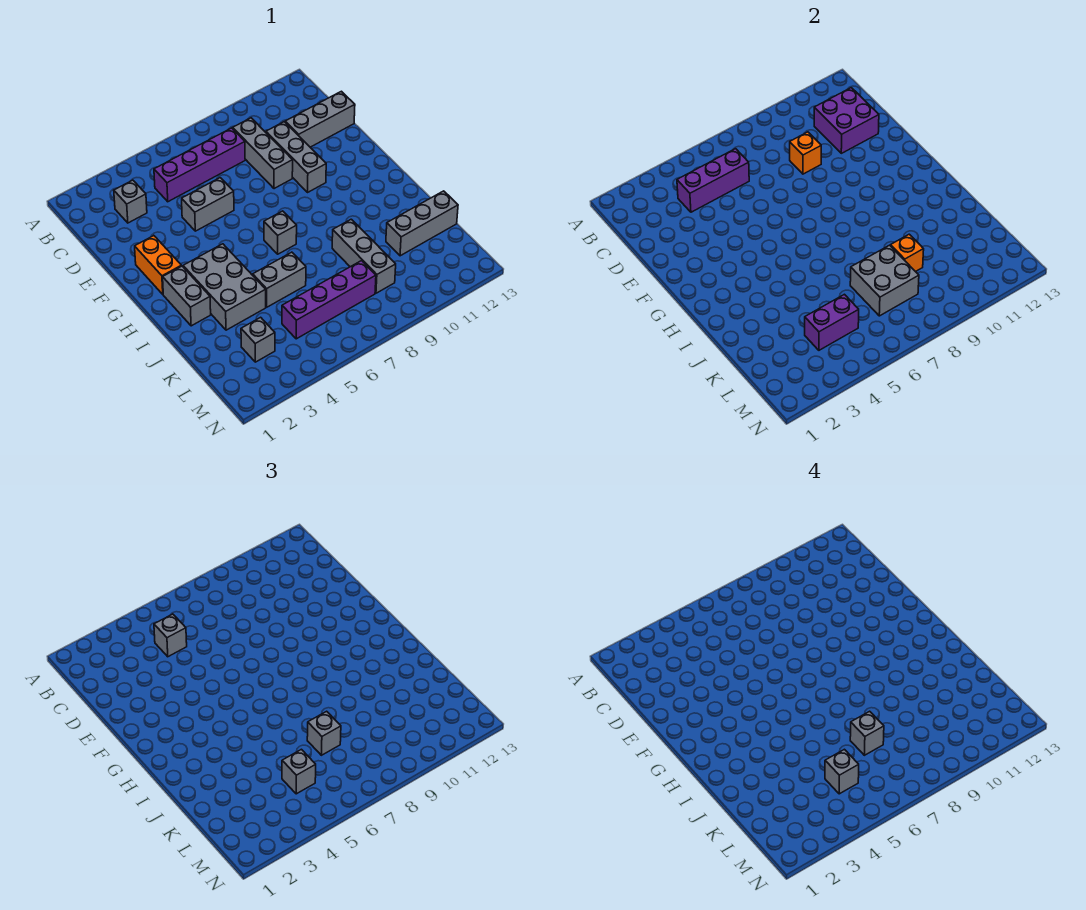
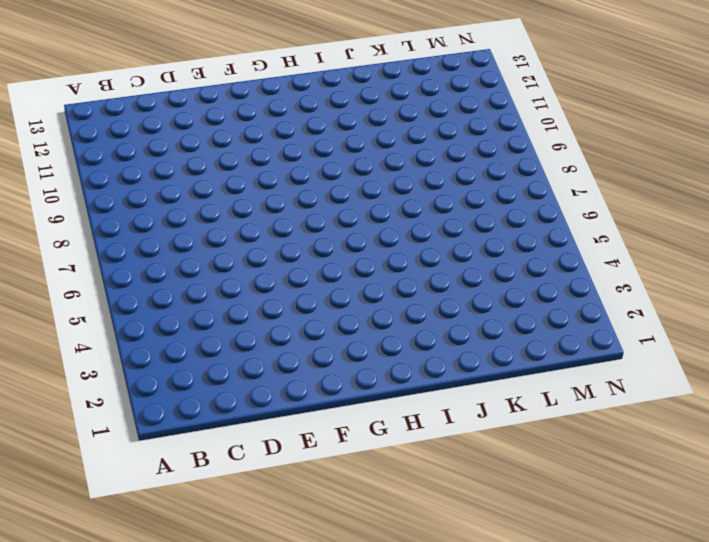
none -> grey 1x1 brick [114,180,147,223]
none -> purple 1x4 brick [154,128,245,202]
none -> grey 1x3 brick [233,118,293,189]

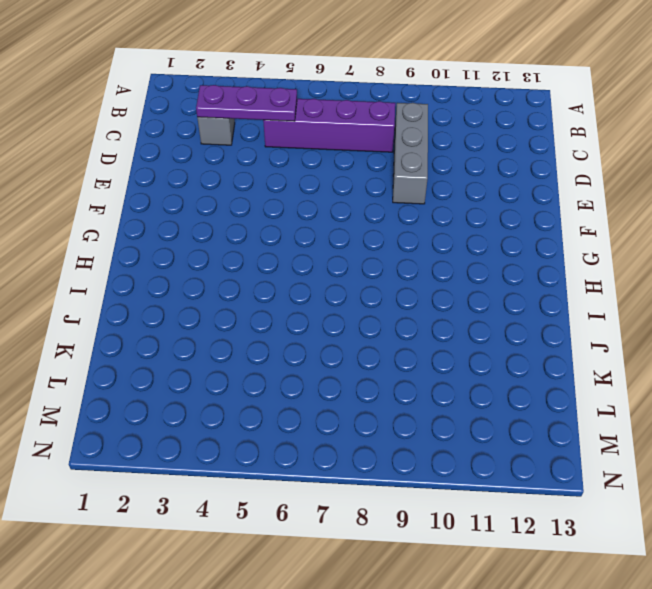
purple 1x3 plate [196,85,297,121] -> purple 1x3 brick [677,149,749,212]
none -> grey 1x3 brick [266,122,326,192]
none -> grey 1x3 brick [285,91,355,147]
none -> grey 1x2 brick [182,178,234,231]

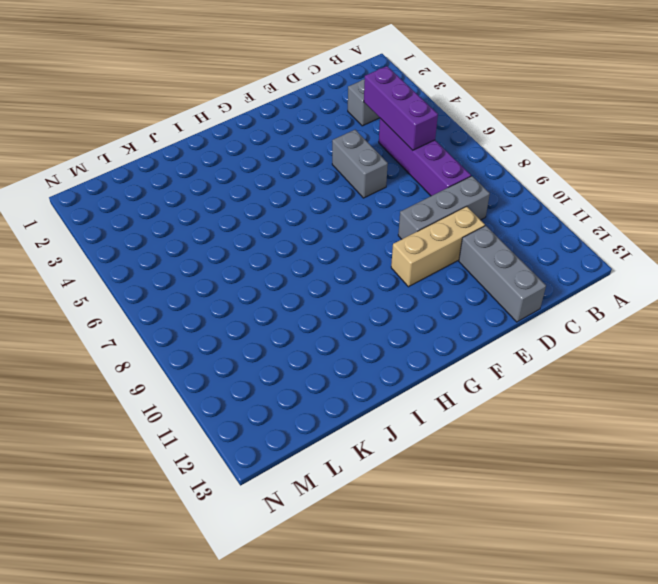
tan 1x3 brick [391,206,485,287] -> grey 1x3 brick [266,122,326,192]
none -> orange 1x2 brick [135,236,181,294]
none -> grey 1x2 brick [163,266,211,326]
none -> grey 2x3 brick [183,244,266,330]

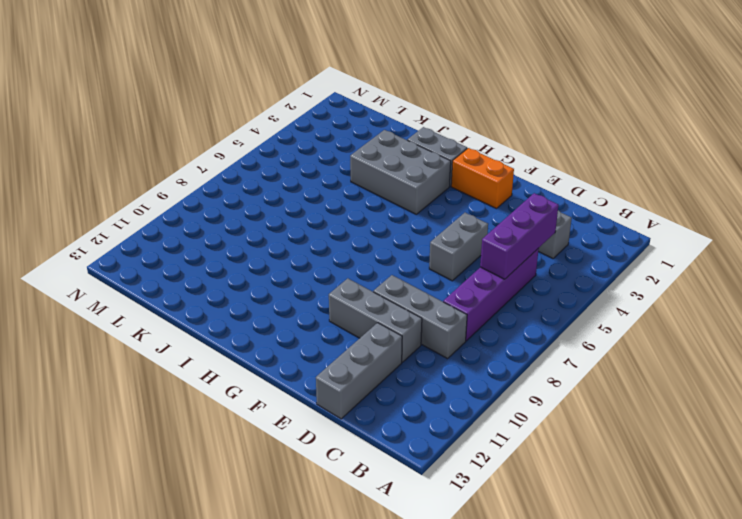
none -> grey 1x1 brick [264,211,297,254]
none -> grey 1x2 brick [253,252,306,307]
none -> grey 1x3 brick [332,219,396,293]

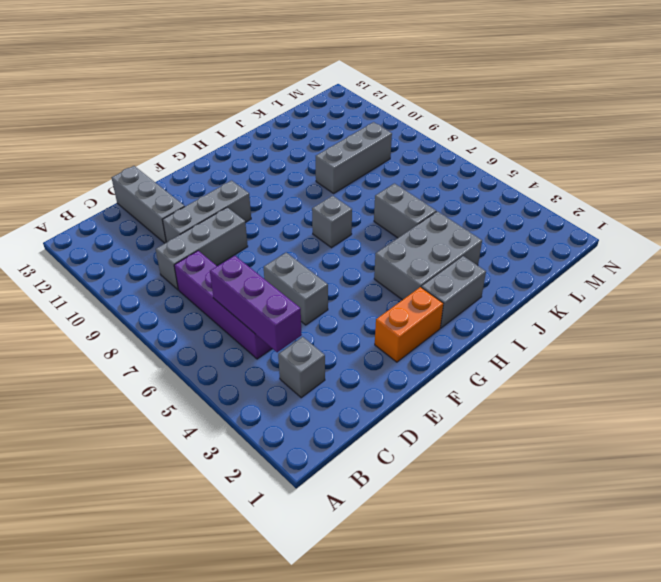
none -> grey 1x3 brick [386,191,458,256]
none -> grey 1x1 brick [241,317,275,362]
none -> purple 1x4 brick [282,261,376,339]

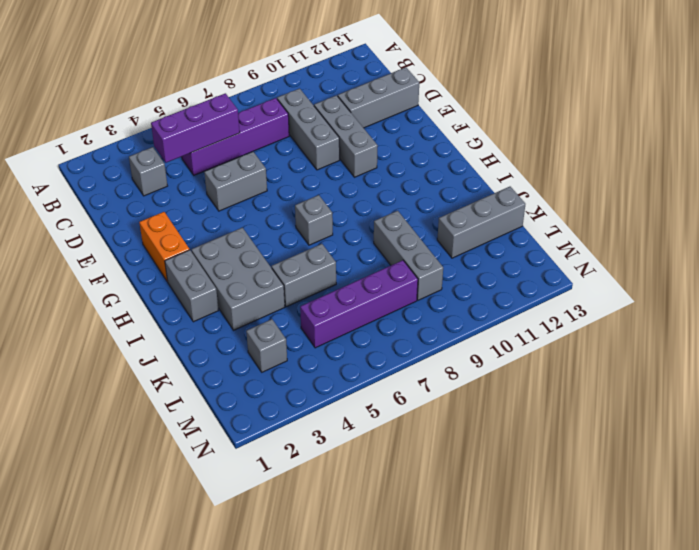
none -> purple 2x2 brick [814,88,879,153]
none -> orange 1x1 brick [790,132,821,174]
none -> grey 2x2 brick [850,245,919,316]

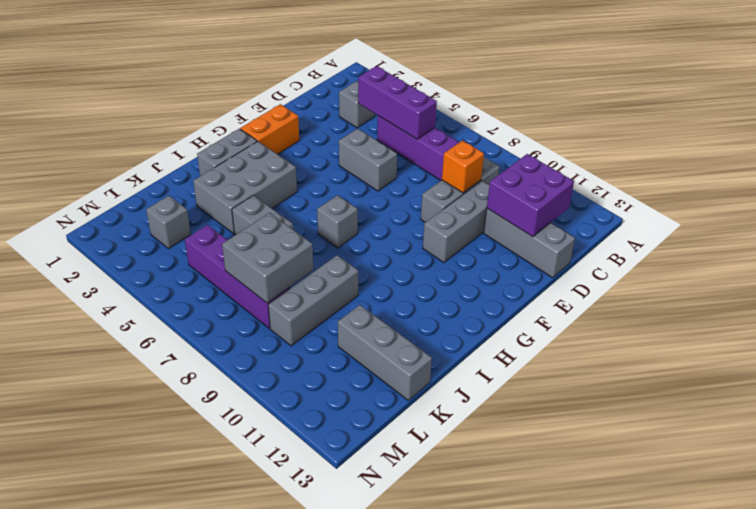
none -> orange 1x1 brick [891,234,924,272]
none -> purple 1x2 brick [805,294,859,350]
none -> grey 1x1 brick [154,614,187,657]

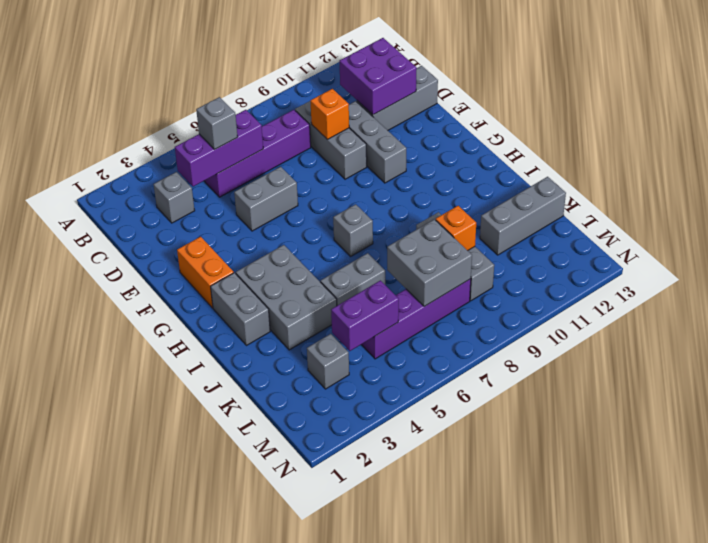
none -> grey 1x1 brick [307,711,341,755]
none -> grey 1x1 brick [282,749,316,794]
none -> grey 1x1 brick [850,711,884,755]

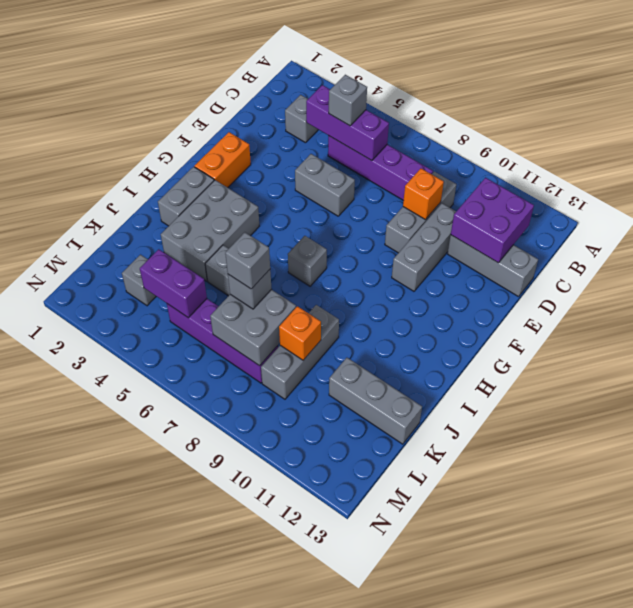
none -> grey 1x1 brick [282,749,316,794]
none -> grey 1x1 brick [825,749,859,794]

